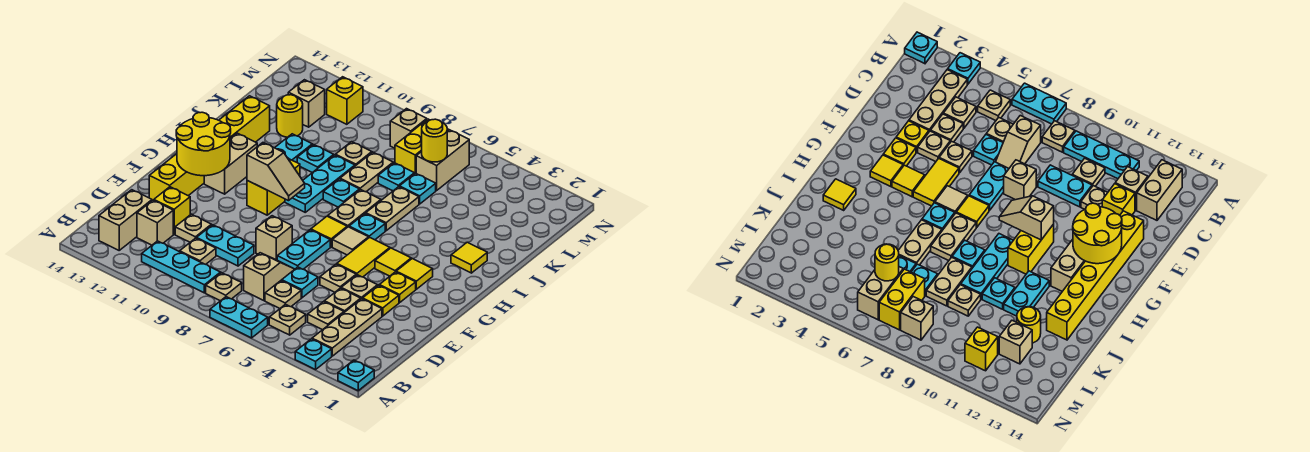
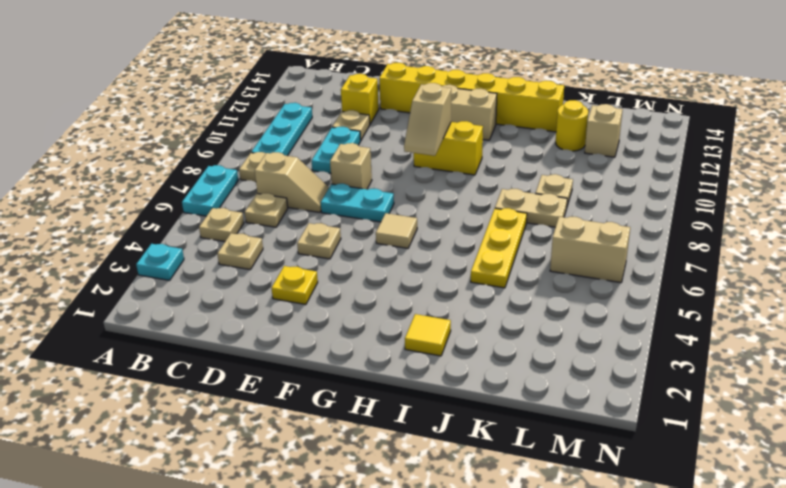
yellow 1x3 plate [471,208,527,288] -> tan 1x2 plate [366,187,419,231]
none -> cyan 1x1 plate [338,360,374,391]
none -> tan 1x3 plate [312,299,382,356]
none -> tan 1x2 brick [99,190,152,250]
none -> tan 1x1 plate [180,238,216,264]

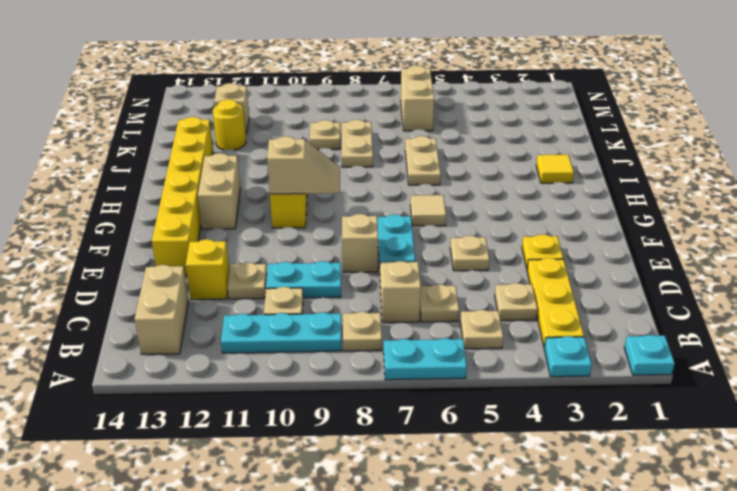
yellow 1x3 plate [527,258,584,348] -> tan 1x3 plate [312,299,382,356]
none -> tan 1x1 brick [137,200,173,245]
none -> tan 1x1 plate [324,288,361,312]
none -> cyan 1x1 plate [282,267,318,298]
none -> tan 1x1 plate [341,275,378,299]

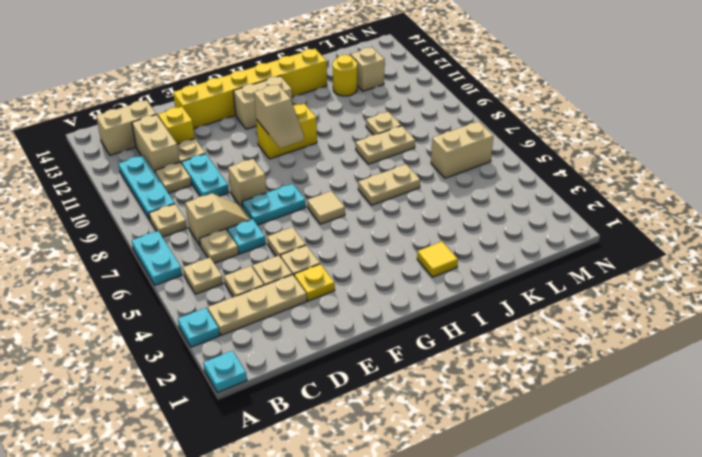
tan 1x2 brick [132,114,180,172] -> tan 1x1 brick [137,200,173,245]
none -> yellow 1x1 plate [379,272,416,303]
none -> yellow 1x2 tile [337,237,390,277]
none -> yellow 1x1 tile [396,259,433,289]
none -> yellow 1x1 tile [375,248,411,276]

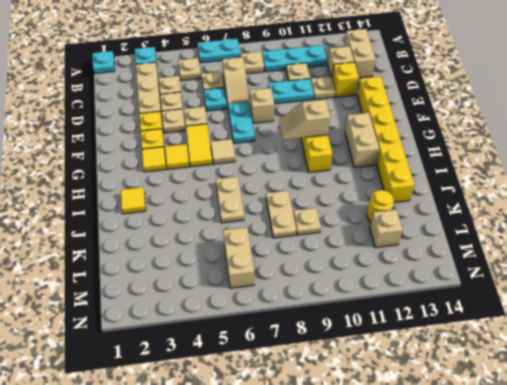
none -> yellow 1x1 tile [311,216,347,247]
none -> cyan 1x1 plate [349,214,385,240]
none -> tan 1x2 plate [328,189,381,227]
none -> cyan 1x3 plate [285,155,355,212]

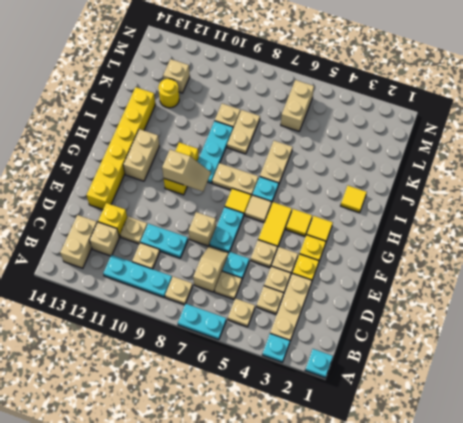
tan 1x2 plate [212,163,258,196] -> tan 1x2 plate turned to [328,189,381,227]
none -> cyan 1x1 plate [323,179,360,207]
none -> cyan 1x2 plate [275,134,312,162]
none -> cyan 1x1 plate [297,145,334,173]
none -> cyan 1x1 plate [400,173,436,204]

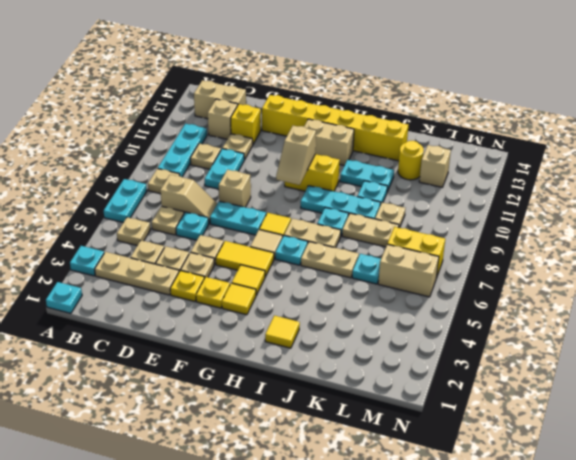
none -> cyan 1x1 plate [378,163,414,191]
none -> tan 1x1 brick [390,109,427,148]
none -> yellow 1x1 brick [327,77,363,124]
none -> yellow 2x2 round brick [176,112,231,176]

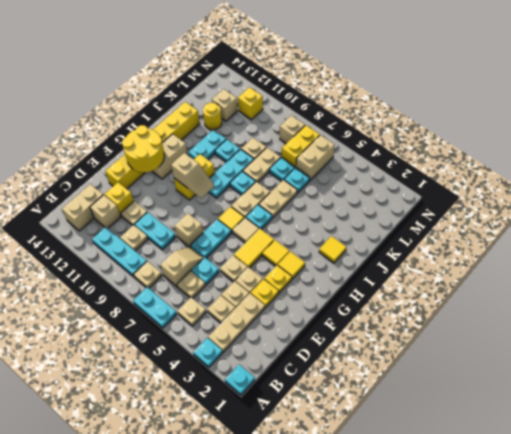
none -> yellow 1x1 round brick [422,119,447,162]

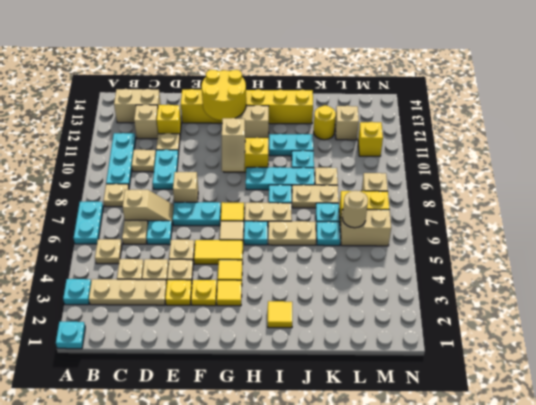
tan 1x1 round brick [342,191,368,228] -> yellow 1x1 round brick [422,119,447,162]

